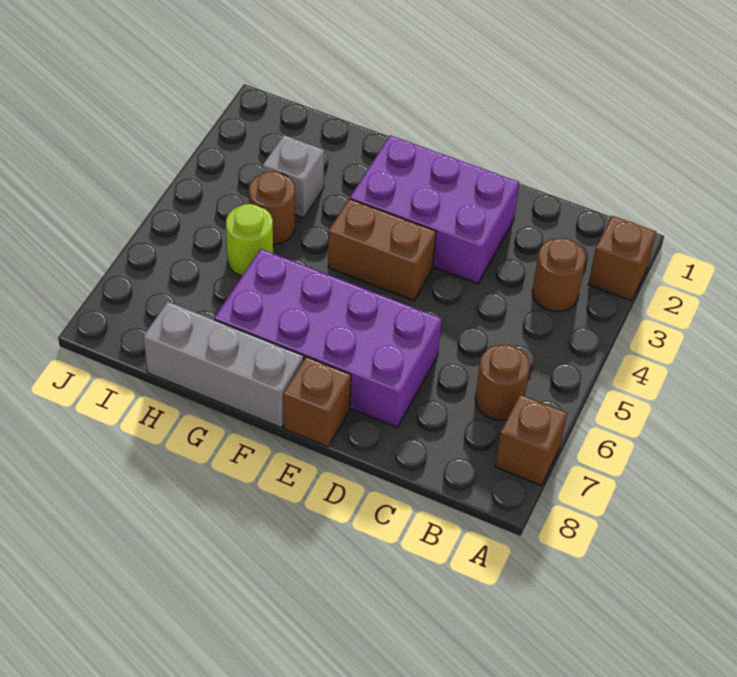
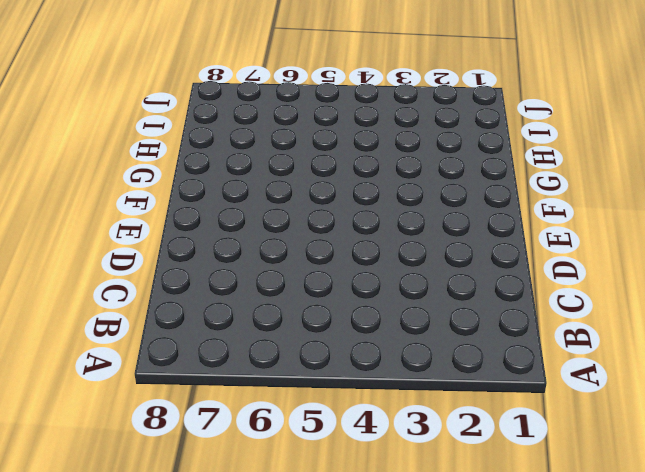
none -> brown 1x1 brick [588,216,656,301]
none -> brown 1x1 brick [495,395,567,485]
none -> brown 1x1 round brick [532,238,586,312]

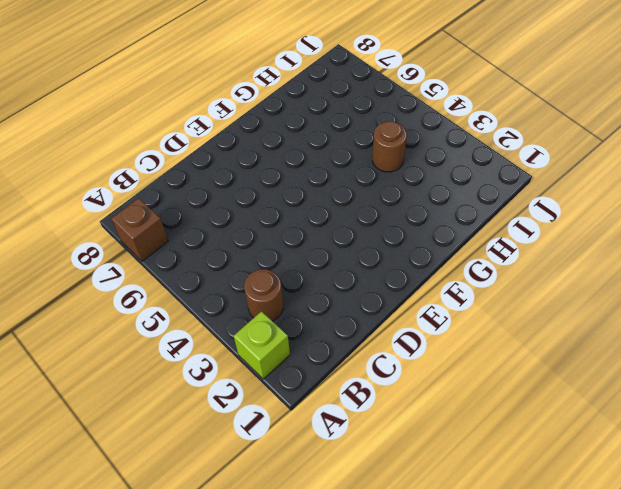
lime 1x1 brick [234,311,290,379] -> brown 1x1 brick [588,216,656,301]
none -> brown 1x1 round brick [475,345,530,420]
none -> purple 2x3 brick [350,135,519,284]
none -> purple 2x4 brick [214,249,442,427]

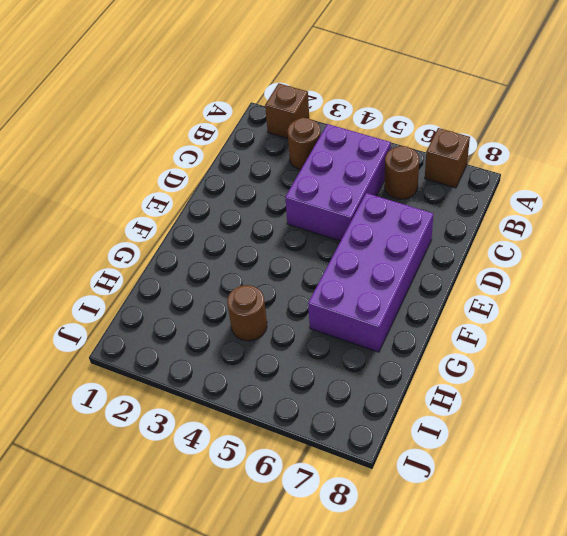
purple 2x3 brick [285,124,391,241] -> purple 2x3 brick moved to [350,135,519,284]
none -> brown 1x2 brick [328,199,436,301]
none -> brown 1x1 brick [283,357,351,447]
none -> grey 1x3 brick [143,302,304,428]

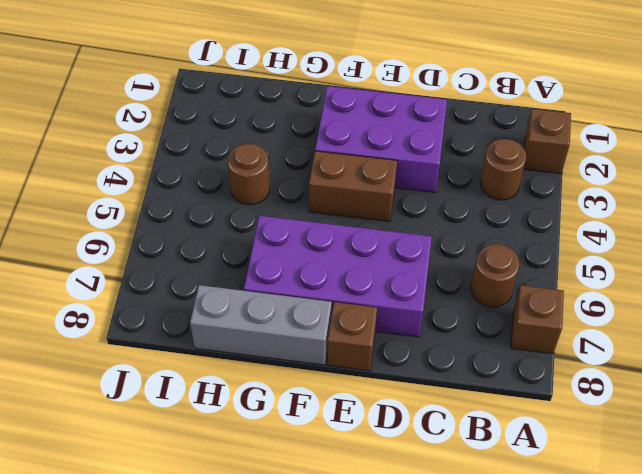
none -> grey 1x1 brick [263,135,324,218]
none -> lime 1x1 round brick [226,204,273,276]

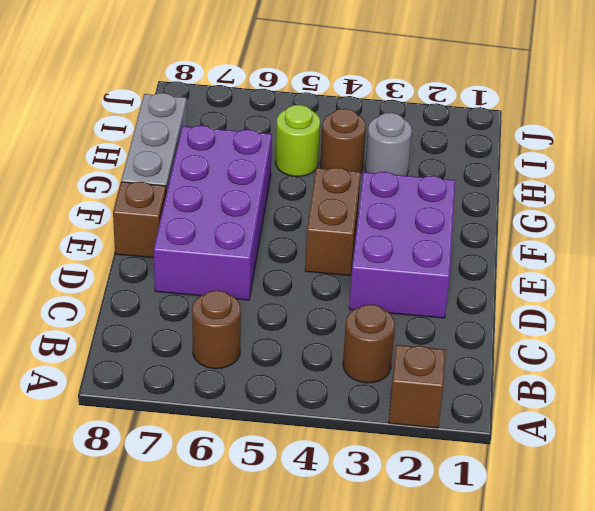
grey 1x1 round brick [365,113,412,176] -> grey 1x1 brick [263,135,324,218]
none -> brown 1x1 brick [495,395,567,485]

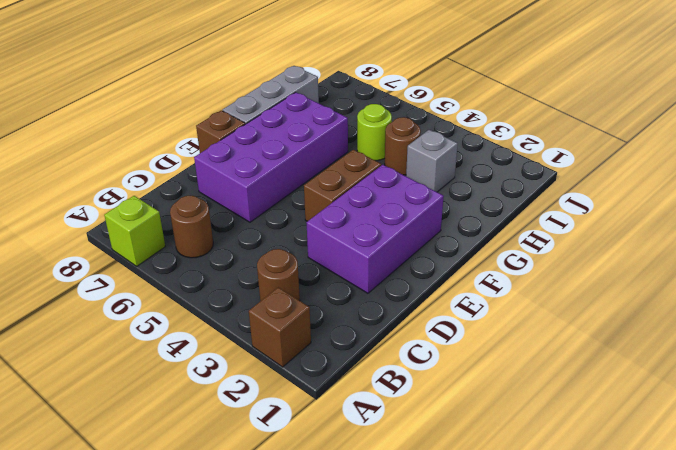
lime 1x1 brick [104,196,165,266] -> brown 1x1 brick [495,395,567,485]

